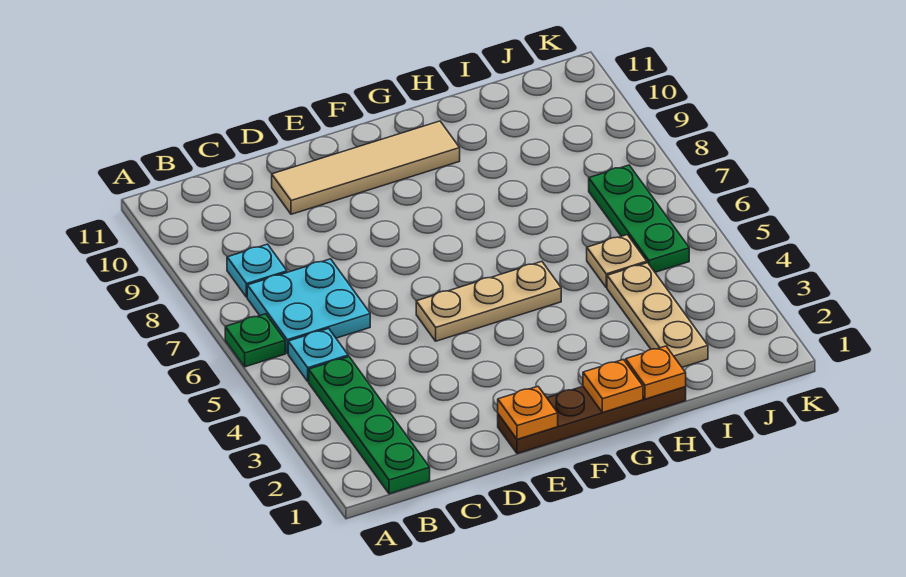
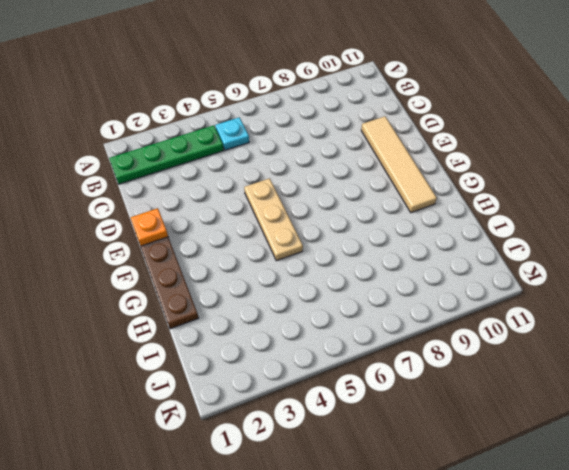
none -> green 1x1 plate [225,314,285,367]
none -> cyan 2x2 plate [247,259,370,353]
none -> cyan 1x1 plate [227,244,287,297]

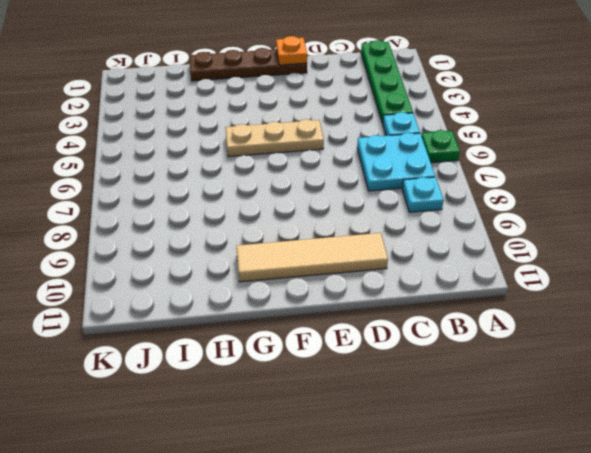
none -> tan 1x3 plate [607,263,708,367]
none -> tan 1x1 plate [587,235,647,288]
none -> green 1x3 plate [589,165,689,272]

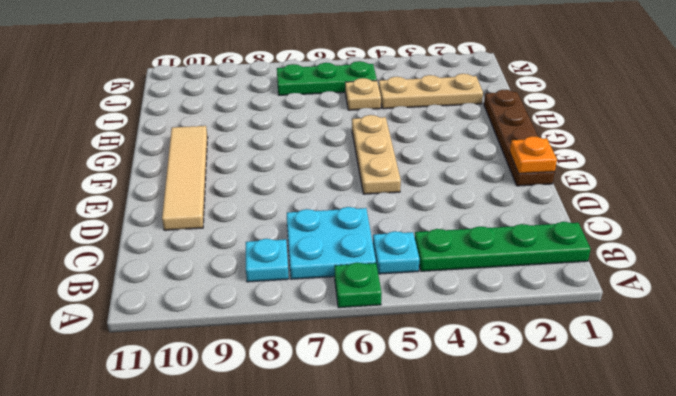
none -> orange 1x1 plate [583,360,643,413]
none -> orange 1x1 plate [626,346,686,399]

